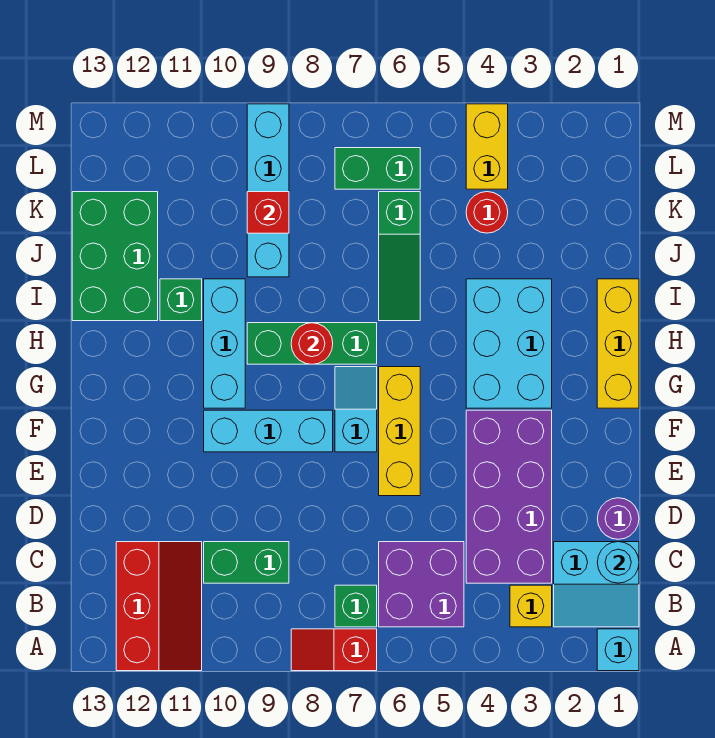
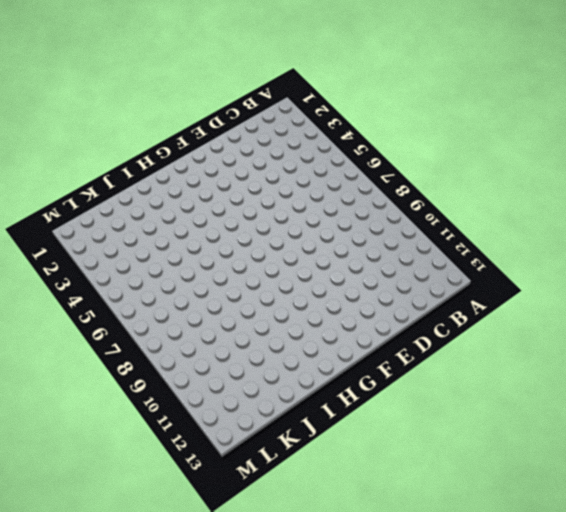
none -> cyan 1x1 brick [597,629,639,671]
none -> red 1x2 slope [291,629,377,671]
none -> red 2x3 slope [116,542,202,671]

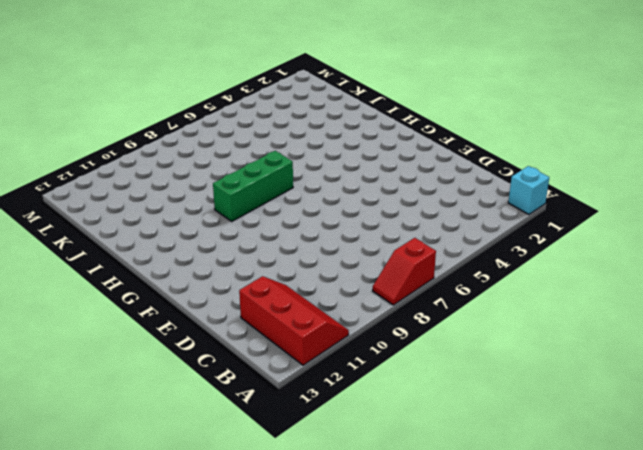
none -> cyan 2x2 slope [554,542,639,627]
none -> yellow 1x1 brick [510,585,552,627]
none -> purple 2x2 brick [379,542,464,627]

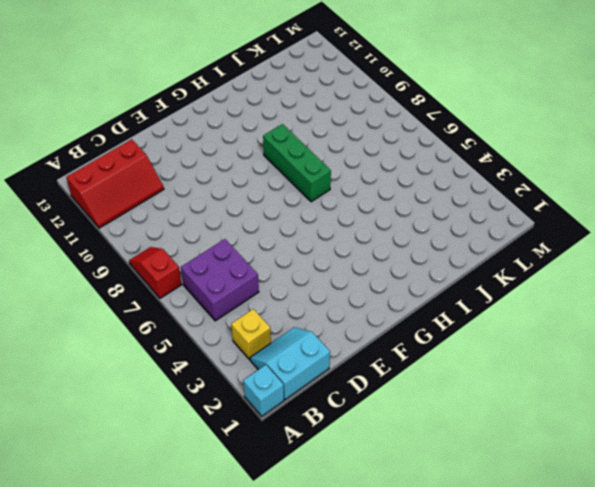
cyan 2x2 slope [250,327,330,400] -> cyan 2x2 slope turned to [554,542,639,627]
none -> green 1x1 brick [335,585,377,627]
none -> purple 2x4 brick [466,410,552,583]
none -> green 1x2 brick [204,542,289,583]

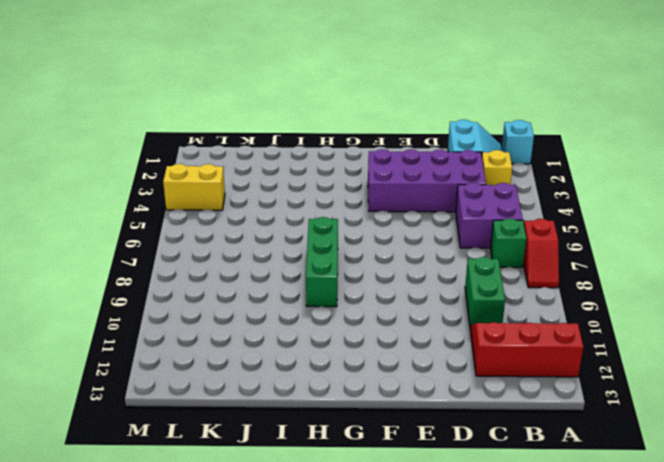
none -> purple 1x1 round brick [597,498,639,539]
none -> yellow 1x3 brick [379,367,420,496]
none -> cyan 1x2 slope [335,367,377,452]

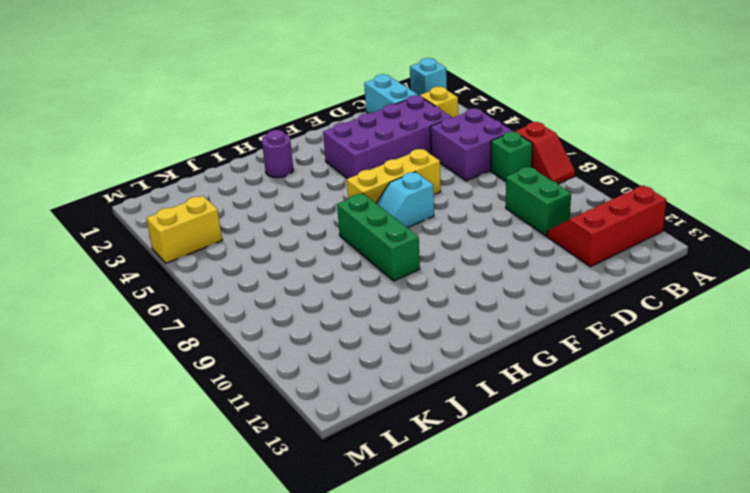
purple 1x1 round brick [262,130,293,178] -> purple 1x1 round brick moved to [597,498,639,539]
none -> cyan 1x3 brick [204,410,333,452]
none -> yellow 1x3 brick [597,279,639,408]
none -> cyan 2x3 brick [466,279,552,408]

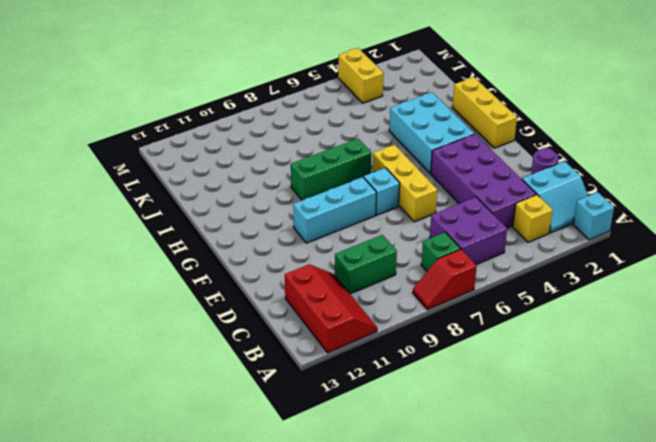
none -> cyan 1x3 brick [204,279,245,408]
none -> green 1x3 slope [379,192,420,321]
none -> green 1x1 brick [160,279,202,321]

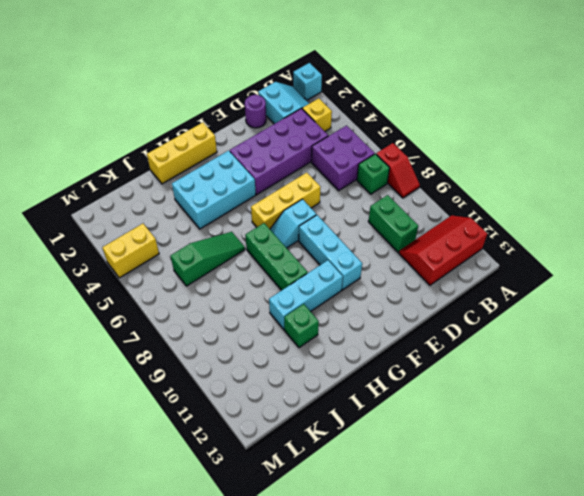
none -> green 2x3 brick [72,192,158,321]
none -> cyan 1x4 brick [247,104,289,277]
none -> red 1x1 round brick [466,192,508,233]

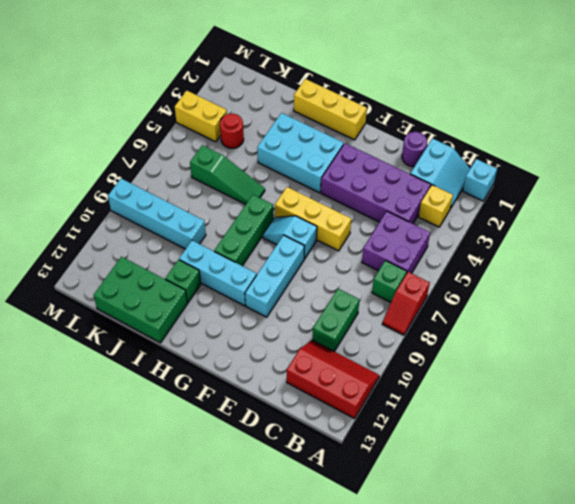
none -> green 1x2 brick [335,148,420,189]
none -> cyan 1x1 round brick [597,542,639,583]
none -> red 1x1 round brick [291,323,333,364]

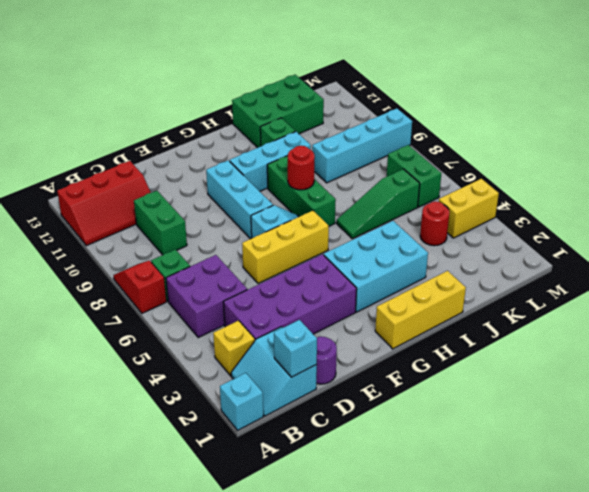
cyan 1x1 brick [274,320,317,377] -> cyan 1x1 round brick [597,542,639,583]
none -> red 1x1 brick [247,192,289,233]

